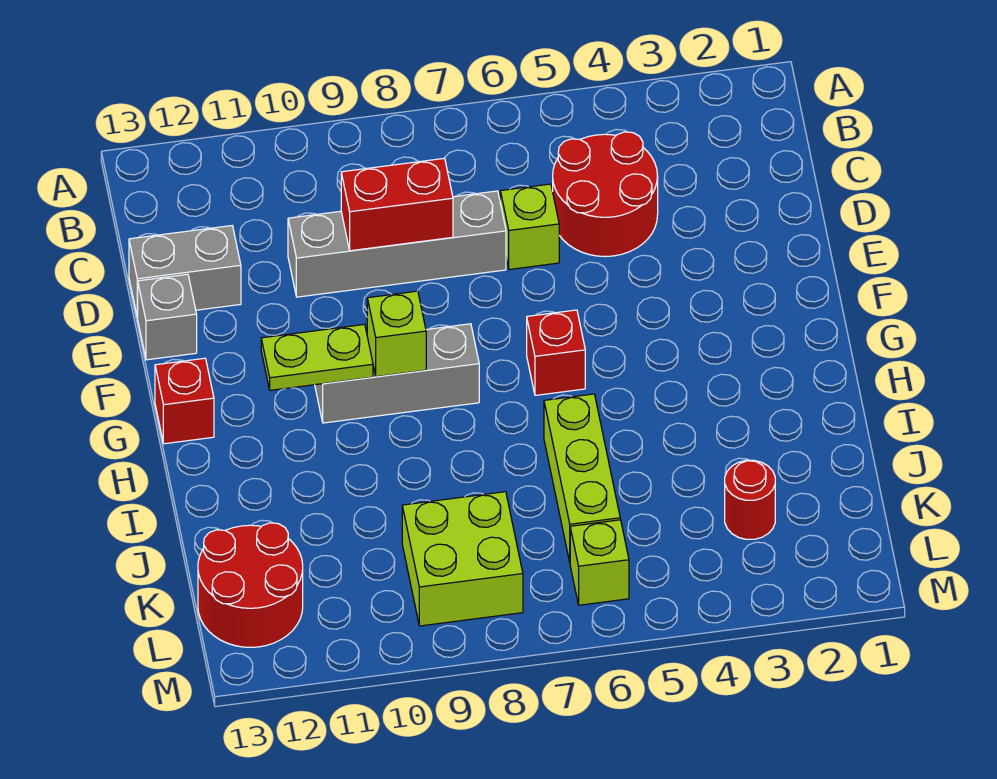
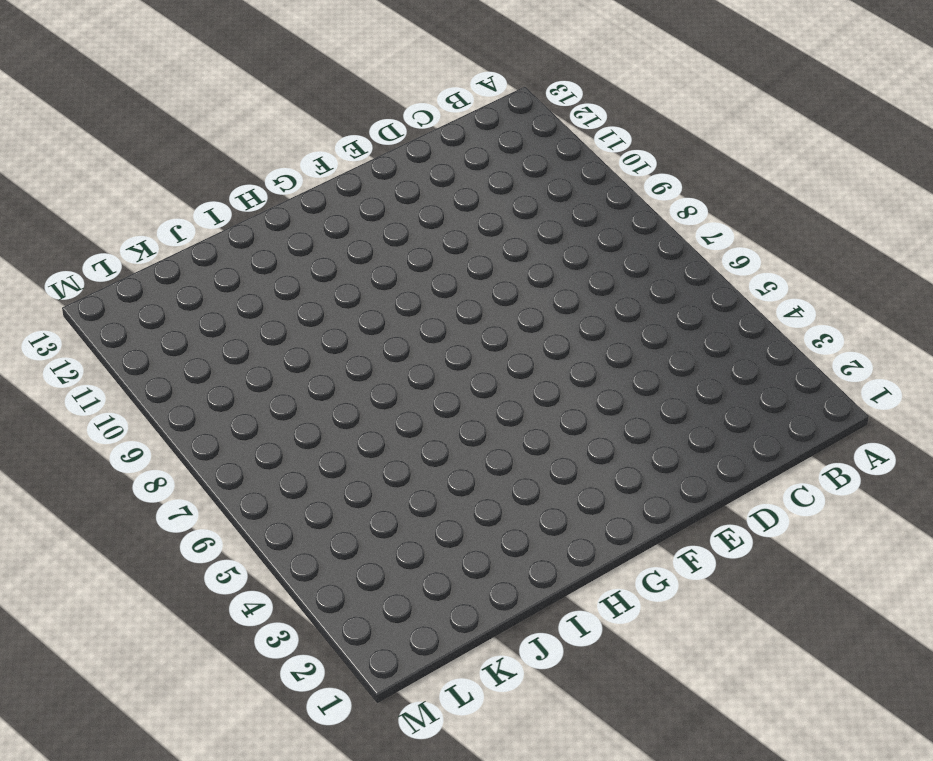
none -> red 2x2 round brick [553,132,658,257]
none -> lime 1x1 brick [500,184,559,270]
none -> grey 1x4 brick [288,191,506,297]

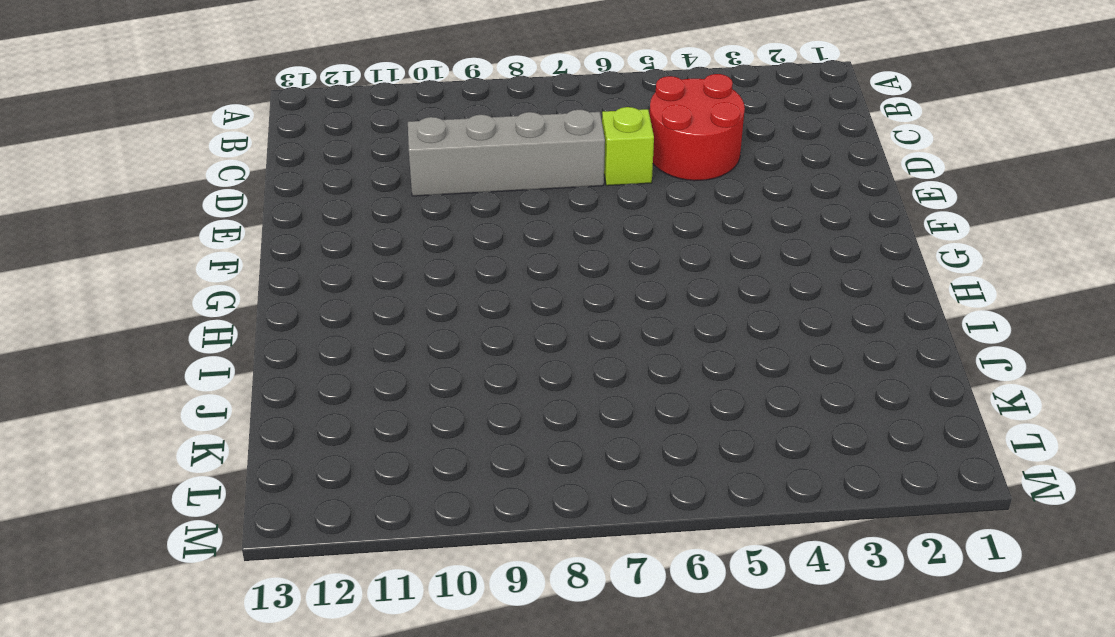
none -> grey 1x2 brick [129,226,241,318]
none -> grey 1x1 brick [138,274,197,360]
none -> red 1x1 brick [527,310,585,395]

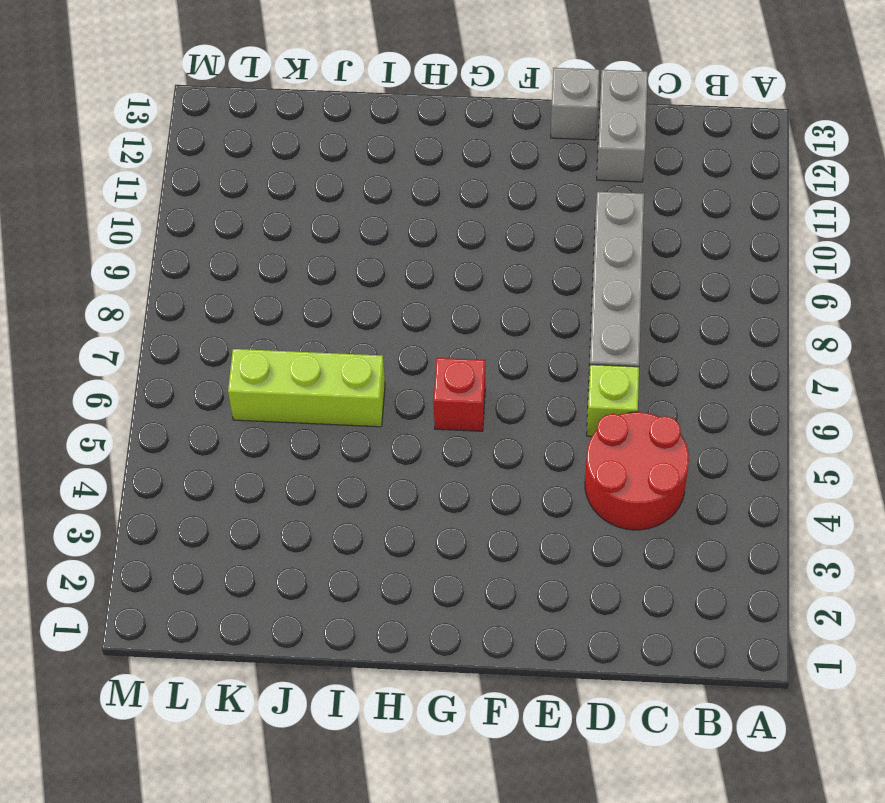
none -> grey 1x3 brick [315,324,479,423]
none -> red 1x1 brick [155,358,214,444]
none -> red 1x1 round brick [725,460,775,539]

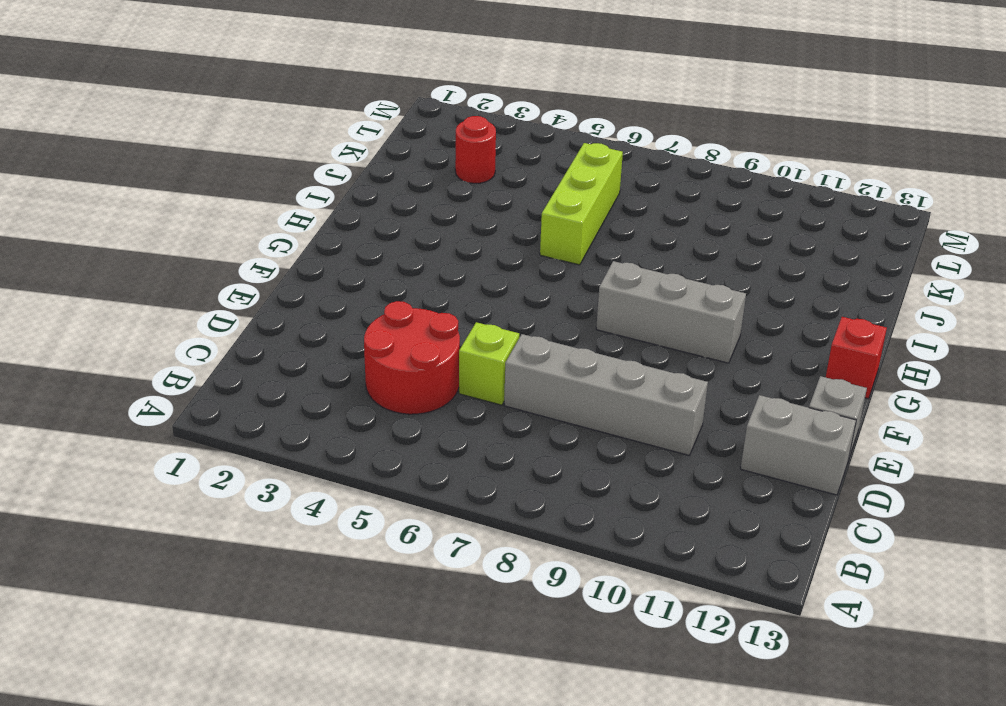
none -> red 1x1 brick [527,310,585,395]
none -> lime 2x2 brick [402,492,523,626]
none -> red 2x2 round brick [198,523,303,647]

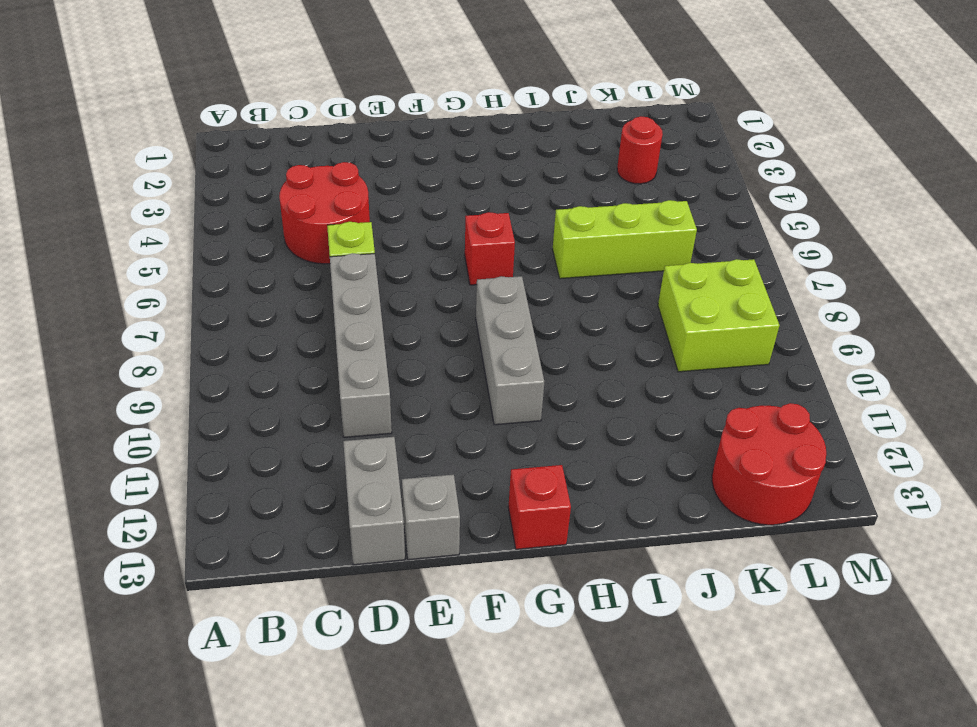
none -> lime 1x1 brick [570,520,629,605]
none -> red 1x2 brick [341,158,453,251]
none -> lime 1x1 brick [367,291,426,377]

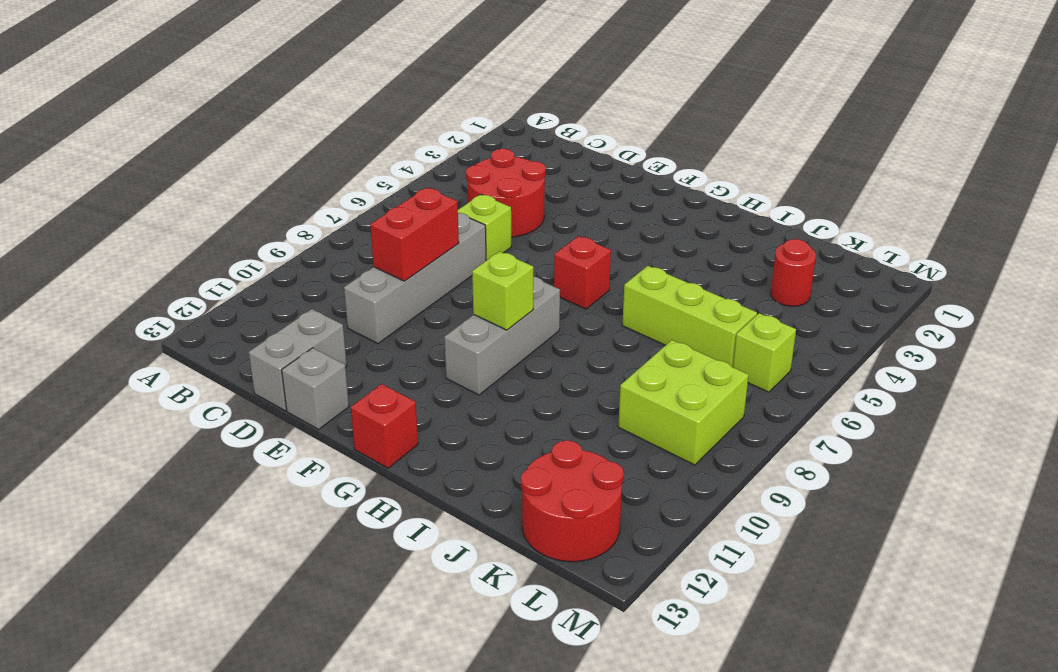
none -> lime 1x2 plate [261,324,373,390]

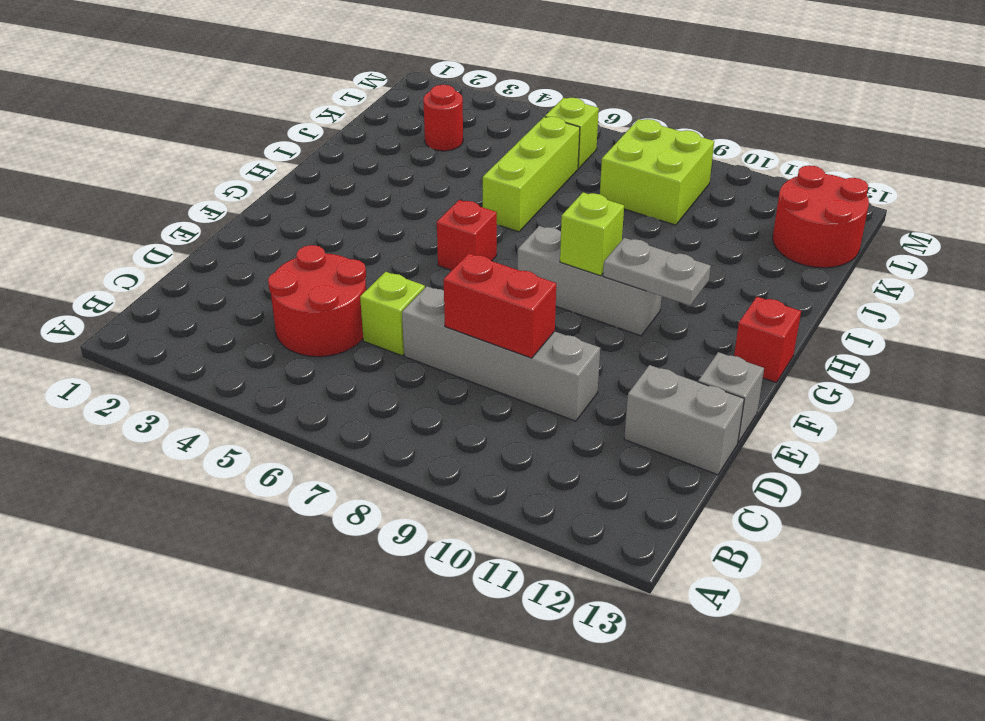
grey 1x2 plate [603,238,711,305] -> lime 1x2 plate [261,324,373,390]

